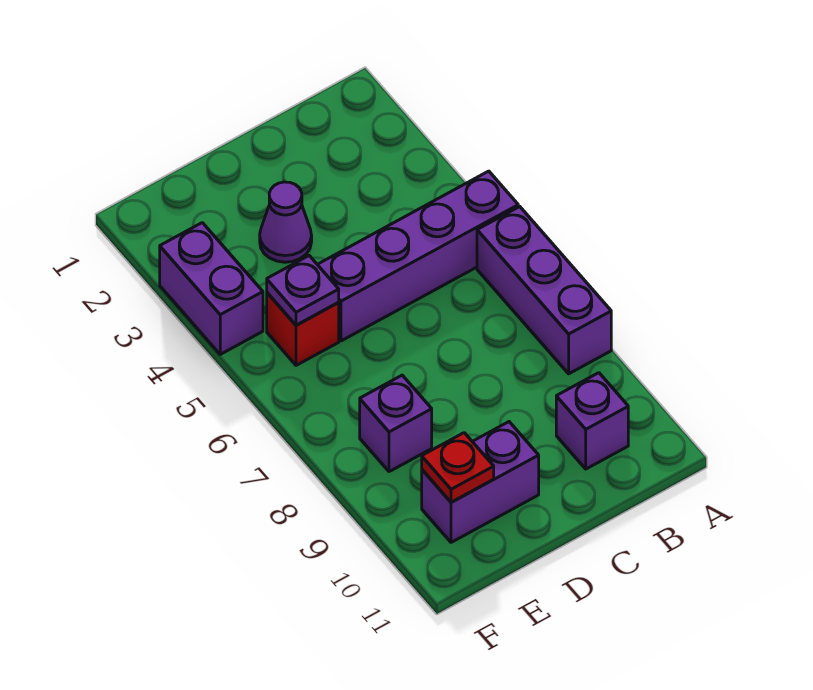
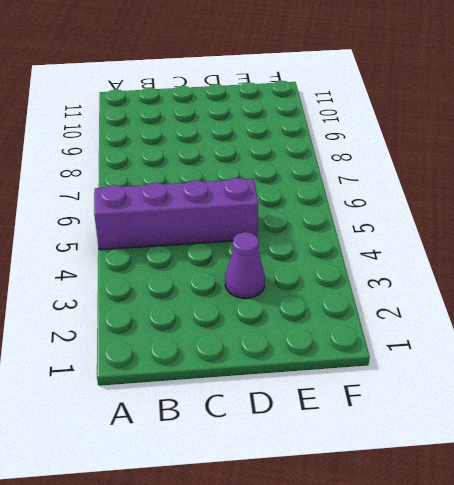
none -> purple 1x3 brick [477,207,611,374]
none -> purple 1x1 brick [556,373,628,469]

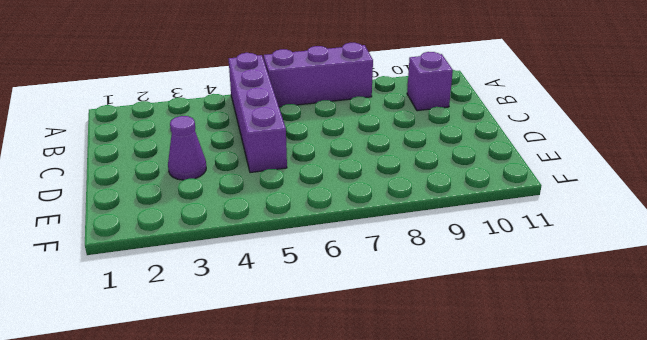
none -> purple 1x2 brick [422,422,539,542]
none -> red 1x1 brick [267,293,339,365]

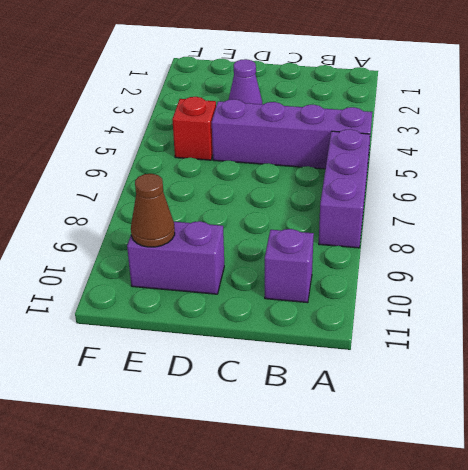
brown 1x1 cone [131,174,175,247] -> red 1x1 plate [422,433,494,502]
none -> purple 1x1 brick [360,375,432,472]
none -> purple 1x2 brick [160,223,263,354]

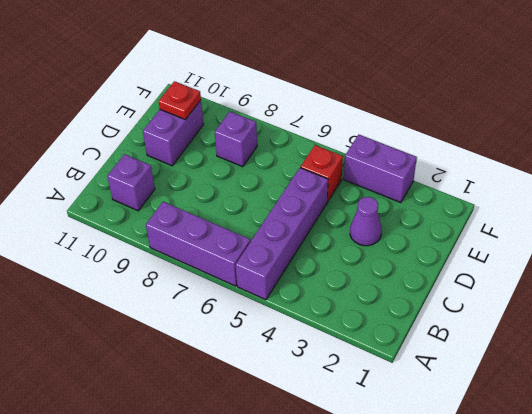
none -> purple 1x1 plate [267,256,339,325]

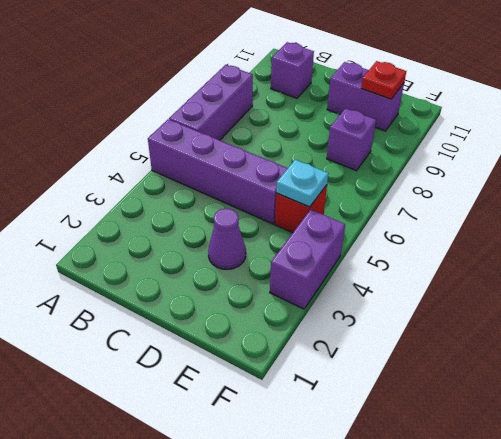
cyan 1x1 plate [276,160,328,207] -> purple 1x1 plate [267,256,339,325]

